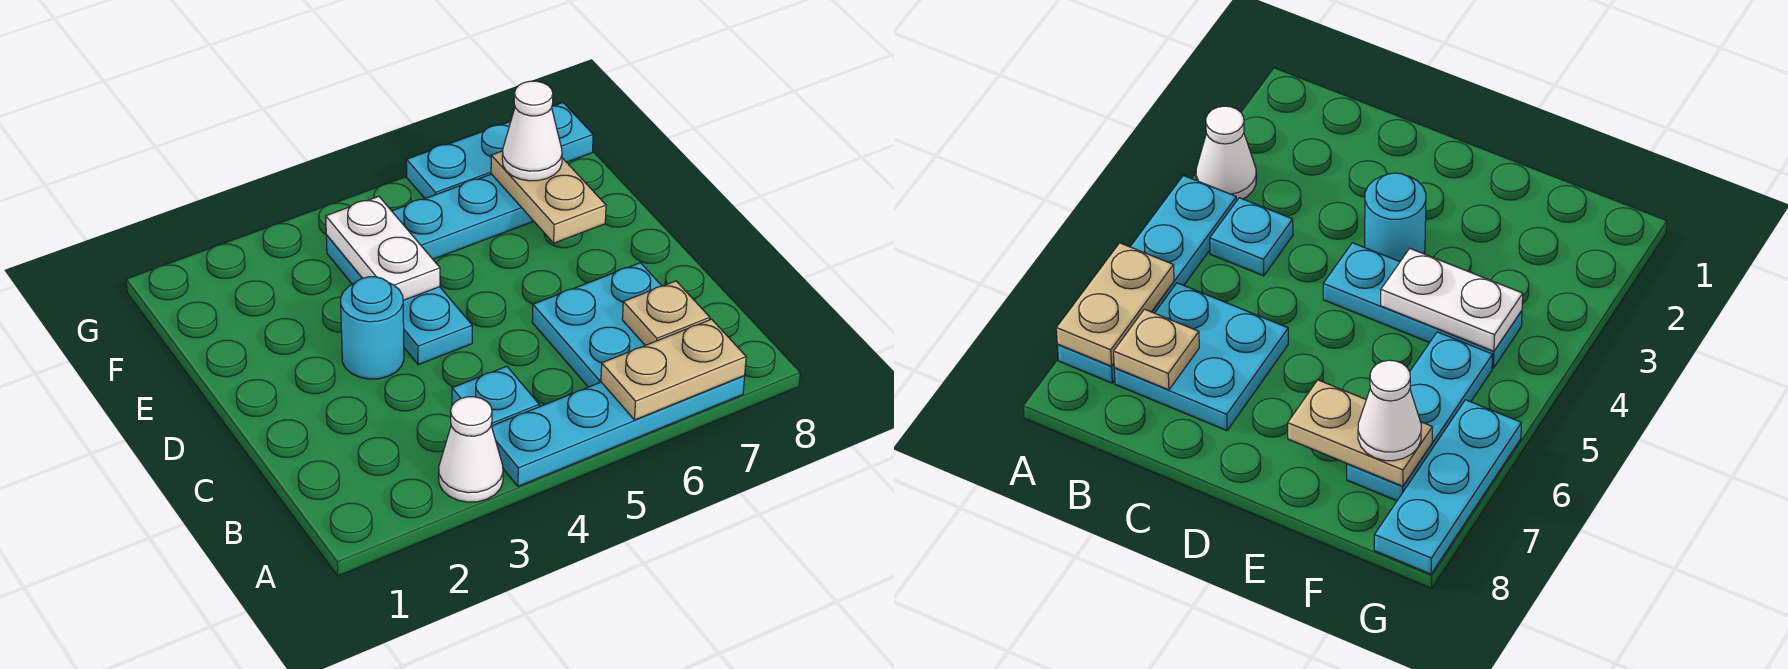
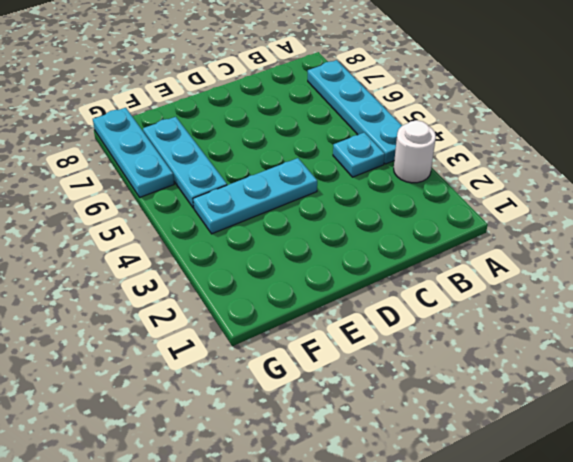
white 1x1 round brick [394,120,436,183] -> white 1x1 cone [439,397,503,502]
none -> cyan 2x2 plate [532,263,662,387]
none -> cyan 1x1 round brick [341,277,404,379]
none -> tan 1x2 plate [601,319,746,420]

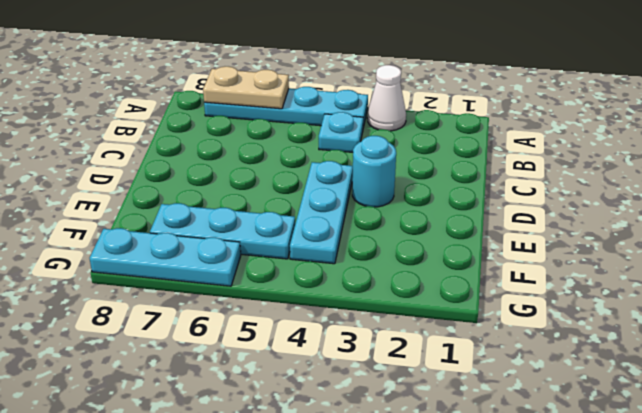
none -> cyan 2x2 plate [532,263,662,387]
none -> tan 1x1 plate [622,281,710,345]
none -> white 1x2 plate [326,196,440,300]

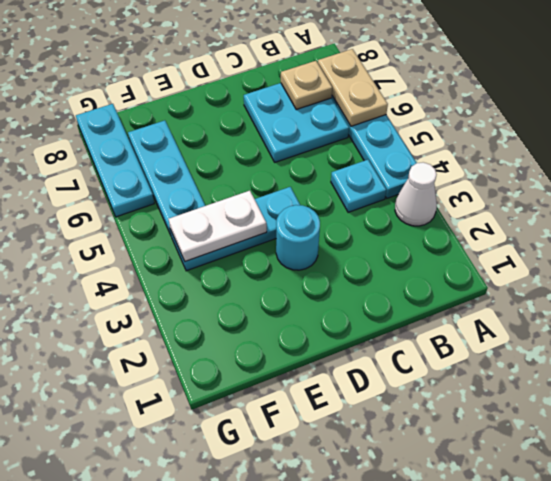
none -> tan 1x2 plate [491,151,606,243]
none -> white 1x1 cone [502,81,562,181]

